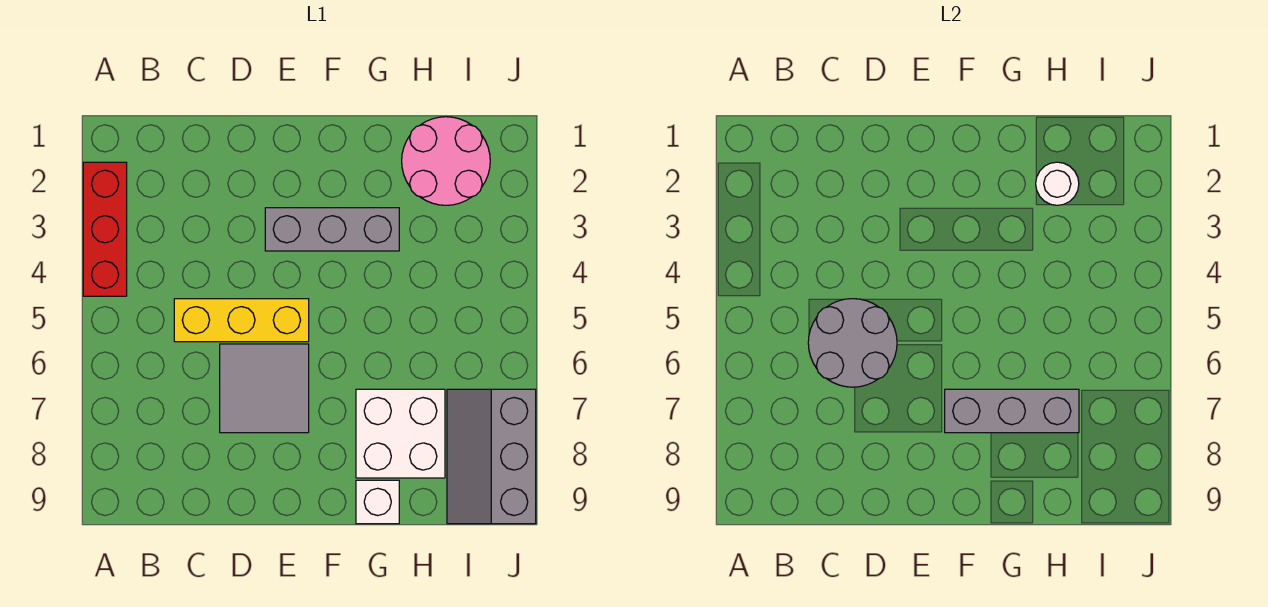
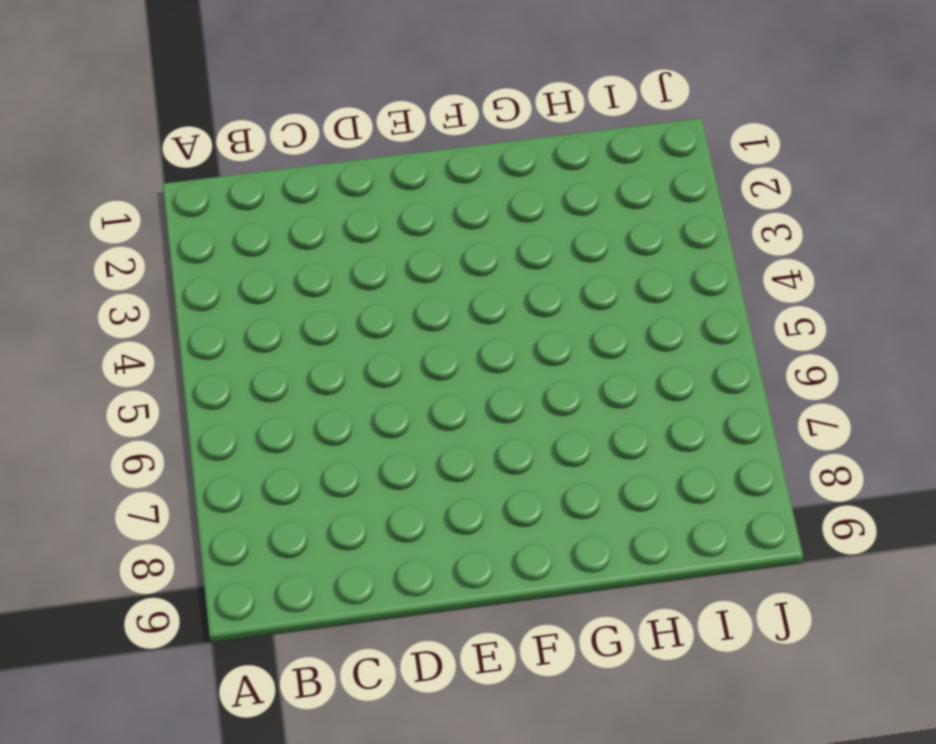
none -> red 1x3 brick [83,162,127,296]
none -> yellow 1x3 brick [174,299,309,342]

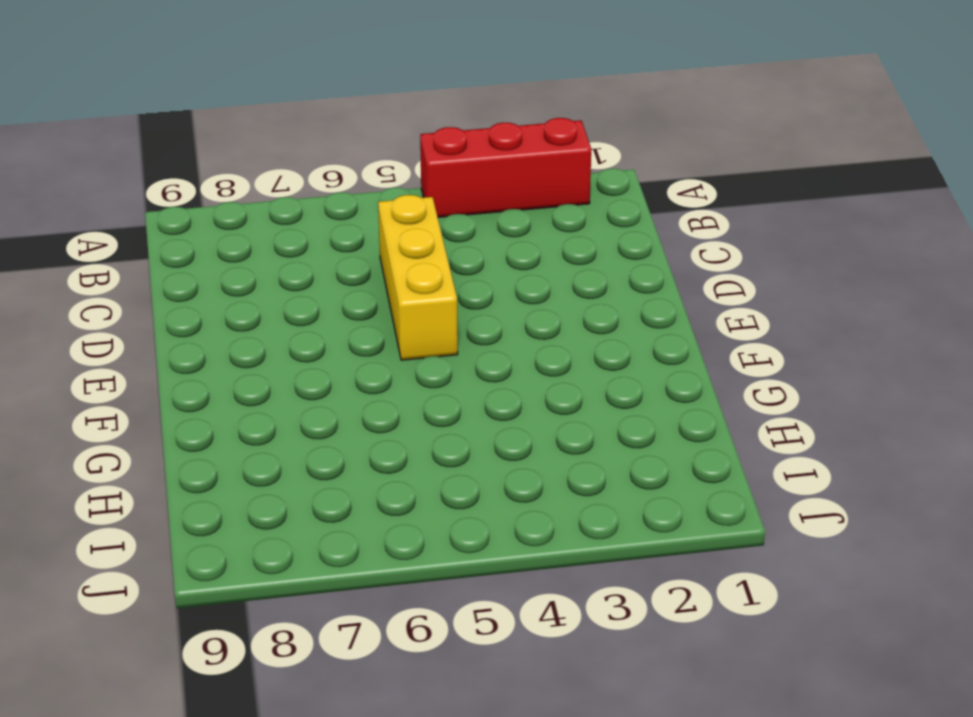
none -> grey 2x2 tile [220,344,309,433]
none -> grey 1x3 brick [265,208,399,251]

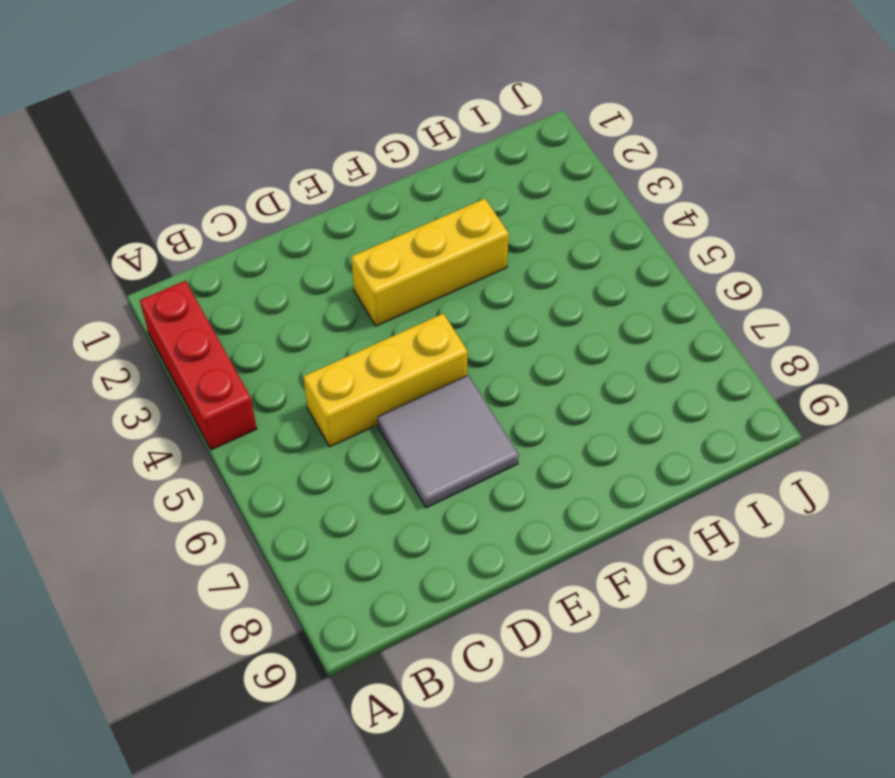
yellow 1x3 brick [351,199,509,326] -> grey 1x3 brick [265,208,399,251]
none -> white 2x2 brick [356,389,445,478]
none -> white 1x1 brick [356,480,399,524]

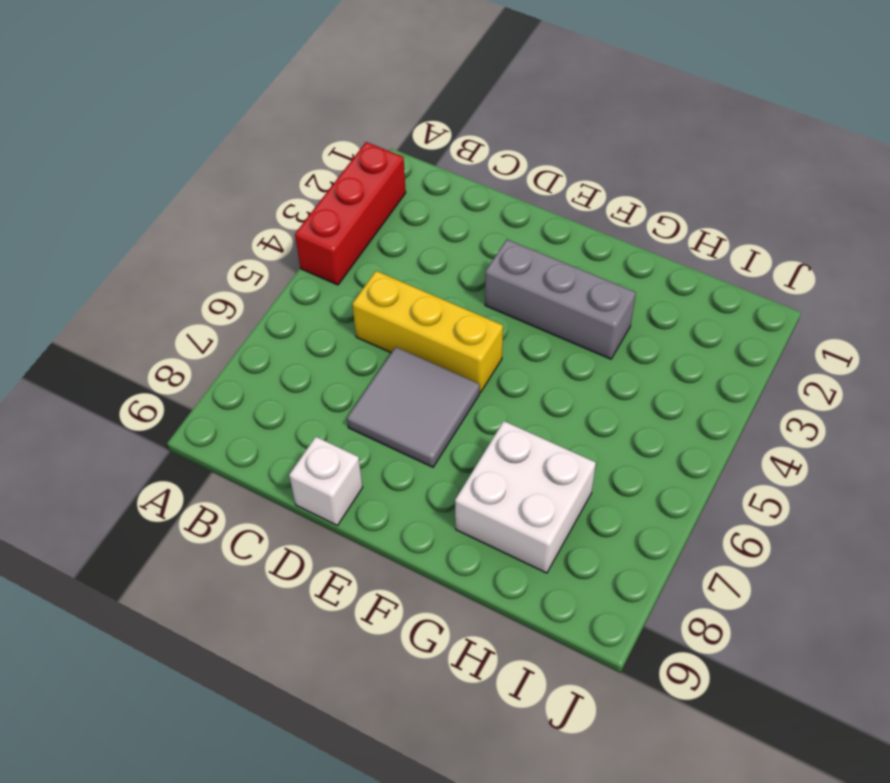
white 1x1 brick [289,437,363,525] -> white 1x1 brick moved to [356,480,399,524]
none -> pink 2x2 round brick [402,117,490,205]
none -> grey 2x3 slope [447,389,536,524]

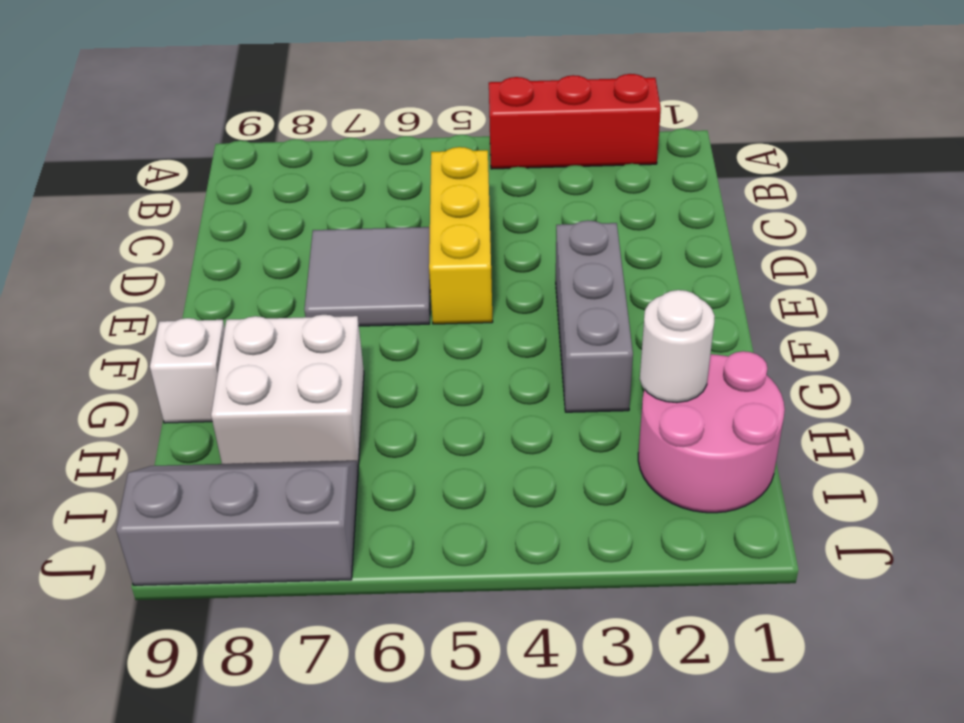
none -> grey 2x2 round brick [808,299,897,387]
none -> grey 1x3 brick [945,389,1079,433]

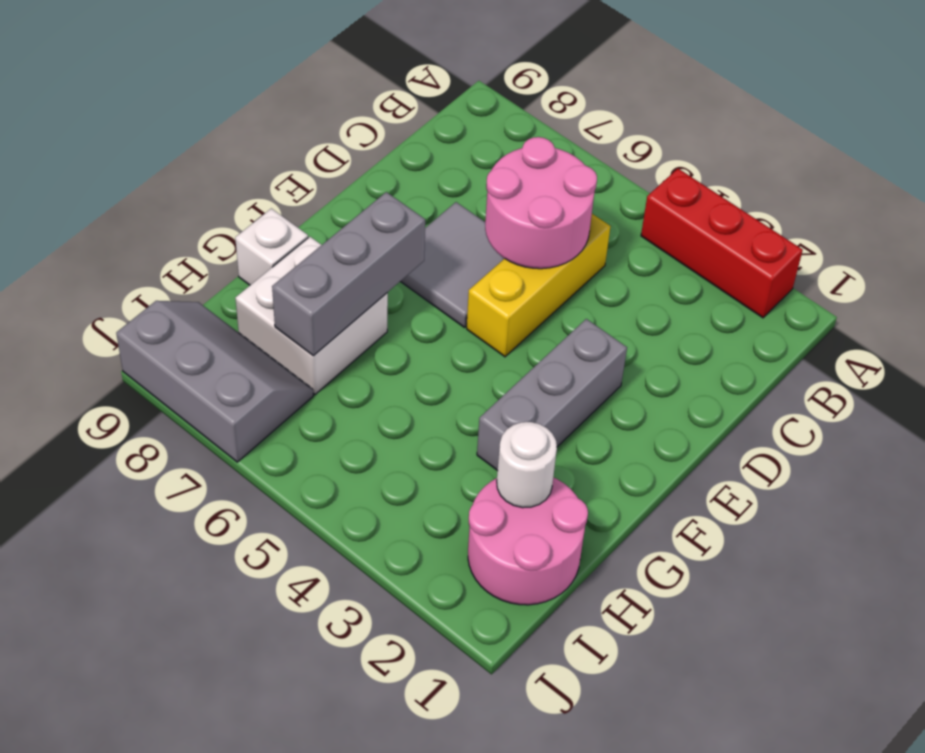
pink 2x2 round brick [485,137,597,269] -> grey 2x2 round brick [808,299,897,387]

